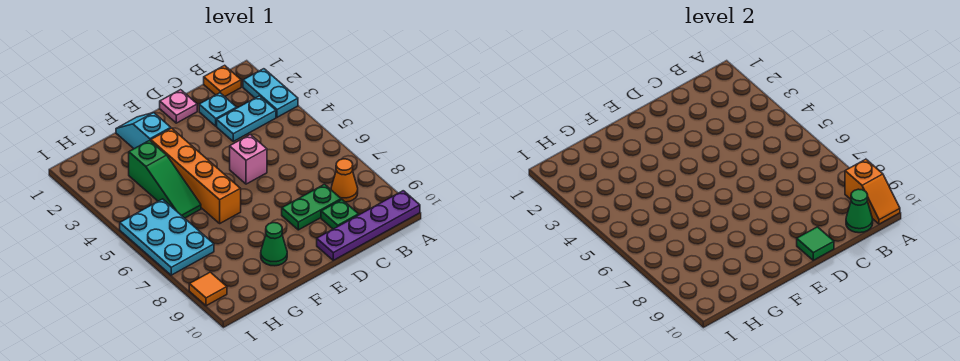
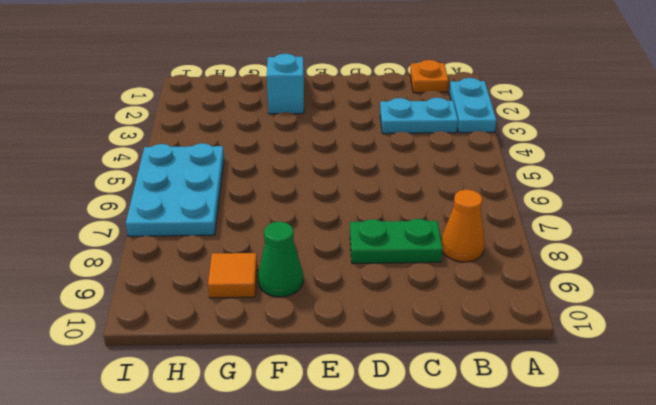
orange 1x1 tile [208,253,257,298] -> orange 1x1 tile moved to [189,272,227,306]
none -> purple 1x4 plate [317,191,420,260]
none -> cyan 1x1 plate [199,93,237,126]
none -> green 1x1 plate [321,200,359,229]

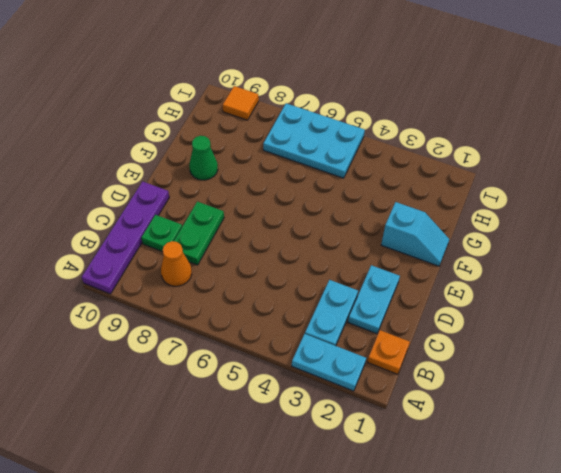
cyan 1x2 plate [348,265,400,334] -> cyan 1x1 plate [199,93,237,126]
none -> pink 1x1 plate [160,90,197,123]
none -> pink 1x1 brick [230,134,267,184]
none -> orange 1x4 brick [151,128,241,223]

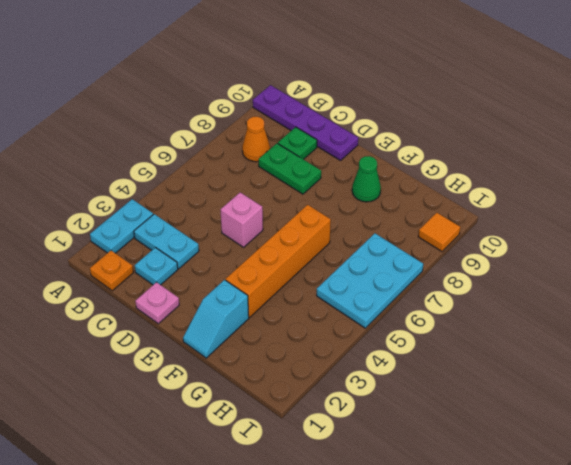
none -> green 1x3 slope [129,140,201,218]
none -> orange 1x2 slope [845,159,900,224]
none -> green 1x1 cone [846,189,873,233]

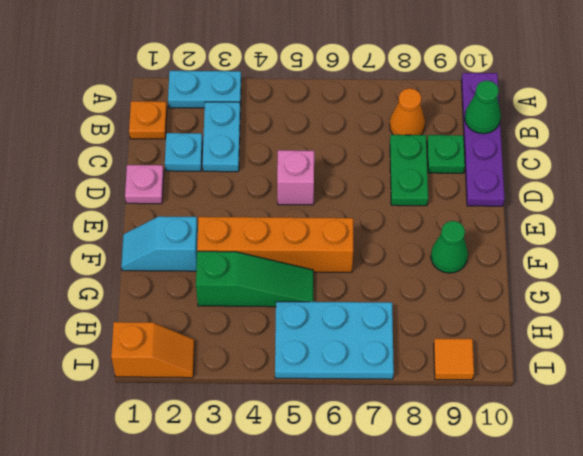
orange 1x2 slope [111,322,195,378] -> orange 1x2 slope moved to [845,159,900,224]
none -> green 1x1 tile [797,227,834,260]

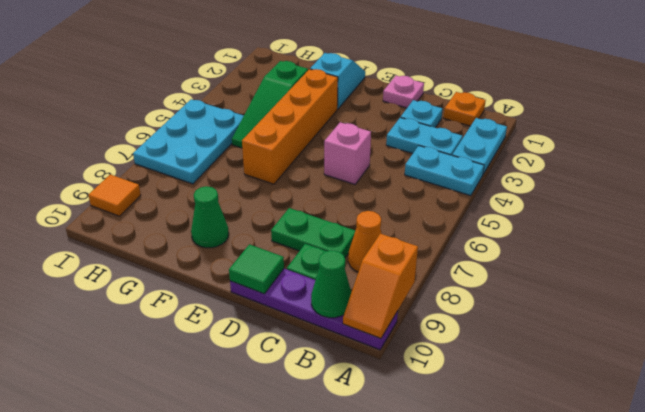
cyan 1x2 plate [405,146,484,196] -> none

